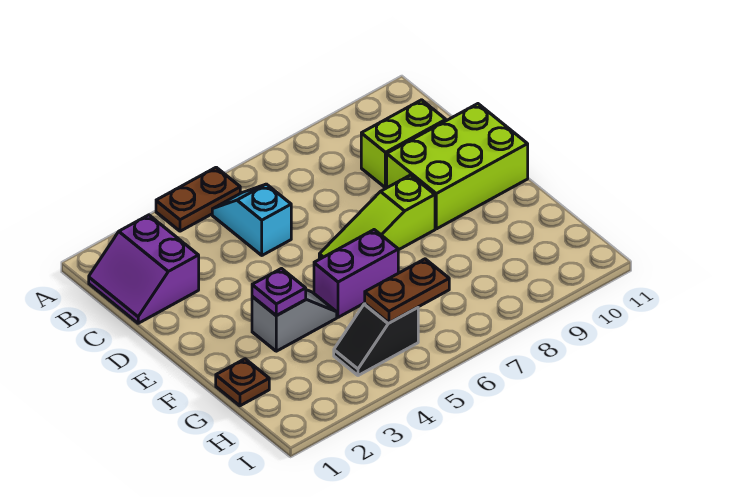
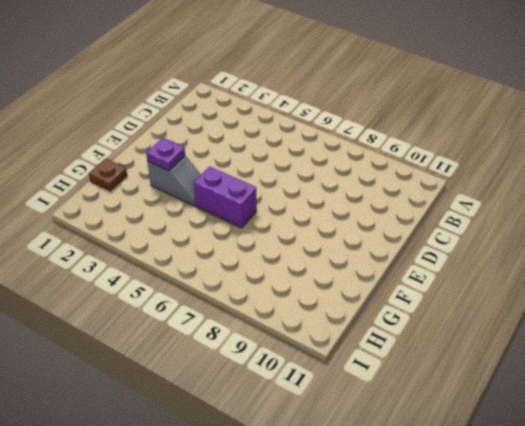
none -> brown 1x2 plate [156,167,240,231]
none -> purple 2x2 slope [89,215,199,323]
none -> cyan 1x2 slope [212,184,291,255]

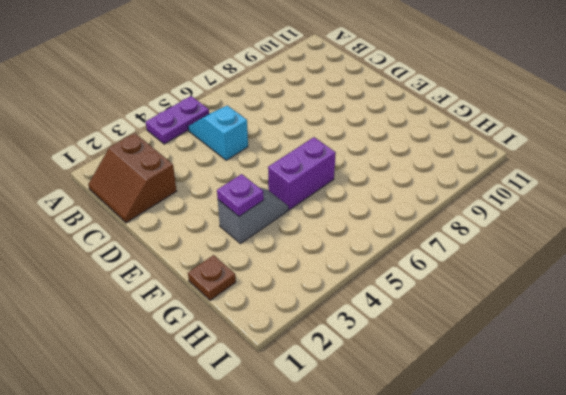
purple 1x2 plate [146,96,209,144] -> brown 1x2 plate [156,167,240,231]
brown 2x2 slope [88,133,176,223] -> purple 2x2 slope [89,215,199,323]
none -> lime 1x2 brick [361,100,446,188]
none -> lime 2x3 brick [387,104,528,229]
none -> lime 1x3 slope [319,175,435,259]

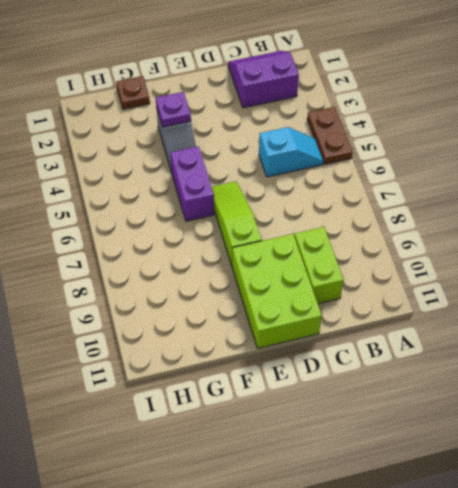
none -> black 1x2 slope [334,304,418,376]
none -> brown 1x2 plate [365,259,449,323]

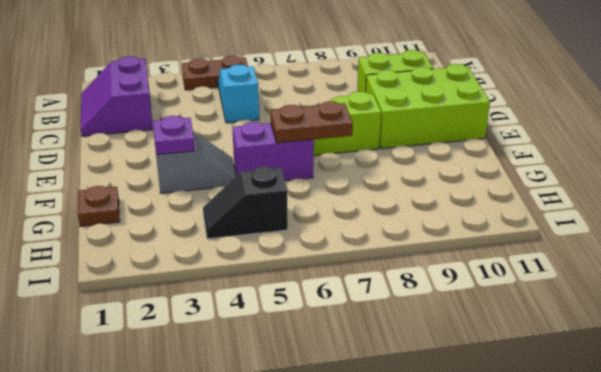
brown 1x2 plate [271,101,353,143] -> brown 1x2 plate moved to [365,259,449,323]

